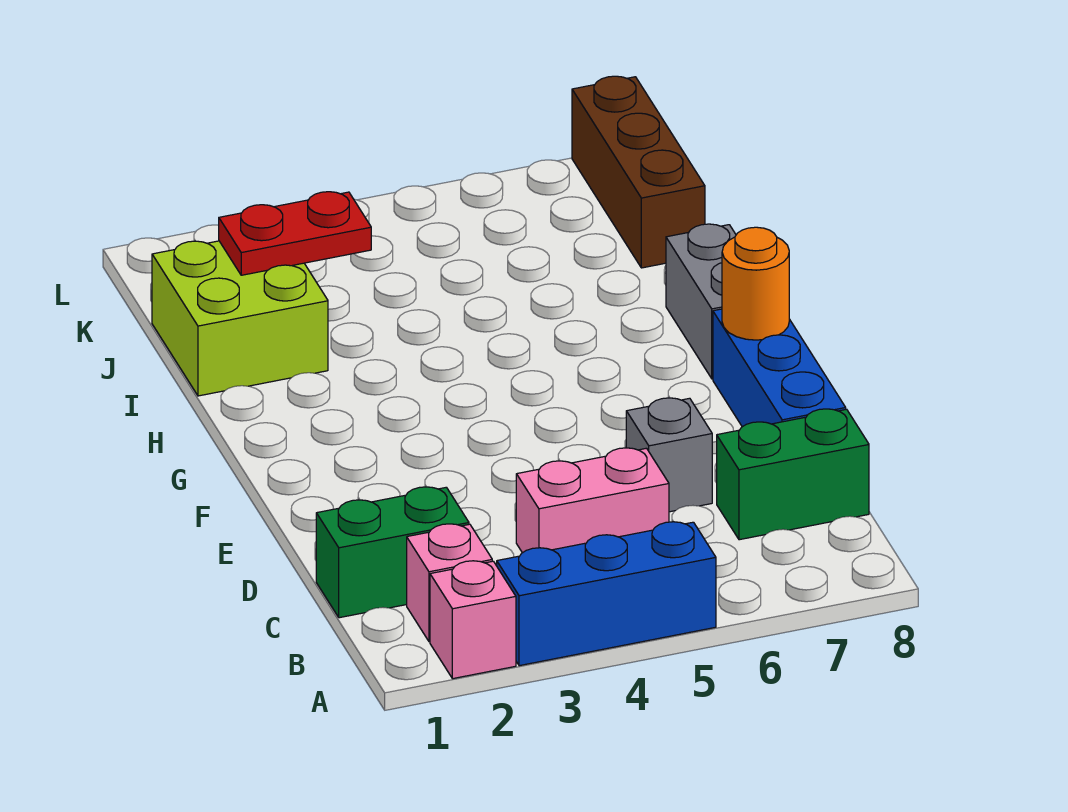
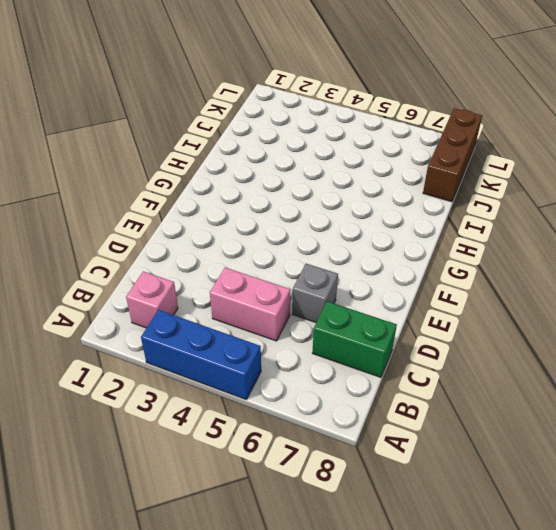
none -> pink 1x1 brick [430,561,516,679]
none -> green 1x2 brick [316,487,469,618]
none -> blue 1x3 brick [713,309,846,427]

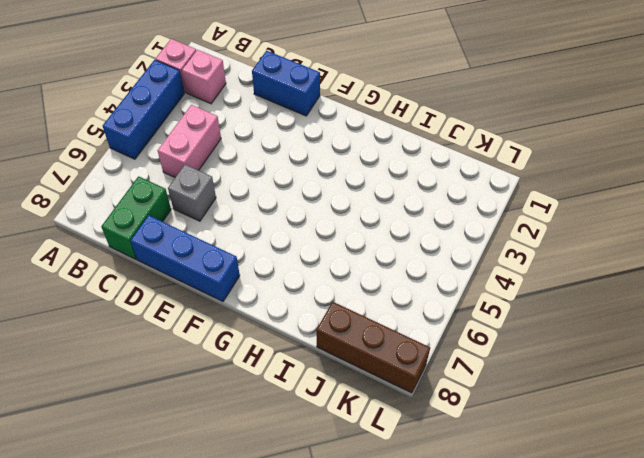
blue 1x2 brick [252,51,320,116] -> none
none -> green 1x2 brick [316,487,469,618]
none -> grey 1x2 brick [666,224,736,379]
none -> lime 2x2 brick [152,241,328,396]

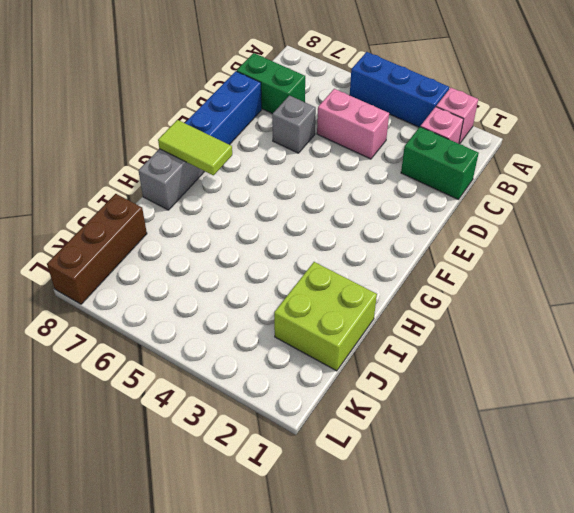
lime 1x2 tile [158,120,232,175] -> none
none -> orange 1x1 round brick [722,227,789,340]
none -> red 1x2 plate [219,192,371,275]

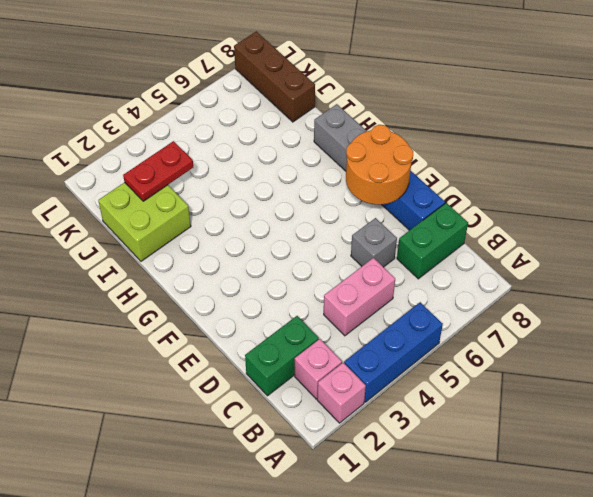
orange 2x2 round brick [346,125,413,205] -> orange 1x1 round brick [722,227,789,340]

